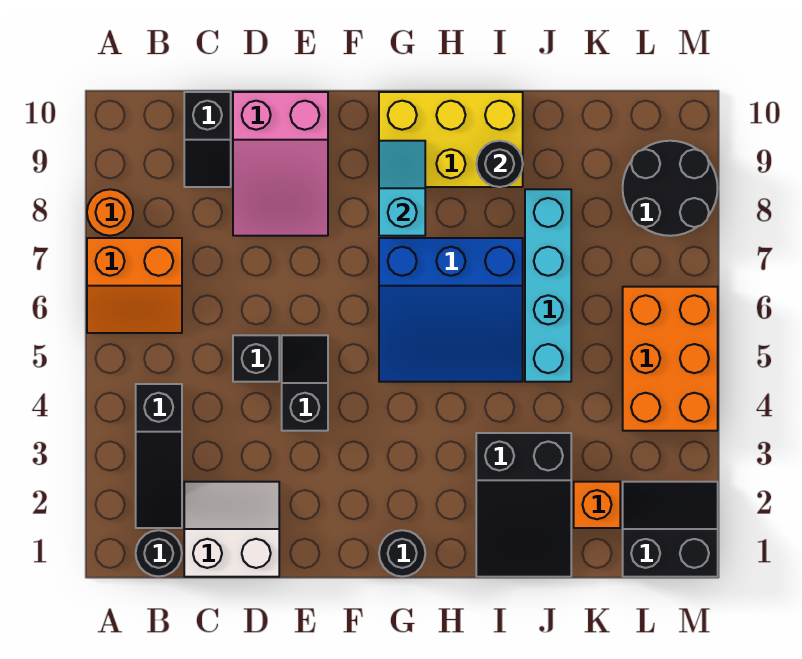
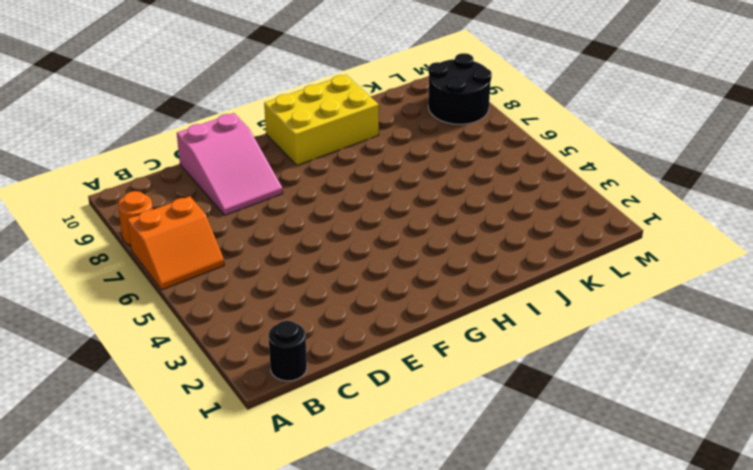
none -> black 1x3 slope [136,384,182,528]
none -> white 2x2 slope [184,482,279,577]
none -> black 1x2 slope [184,92,231,187]

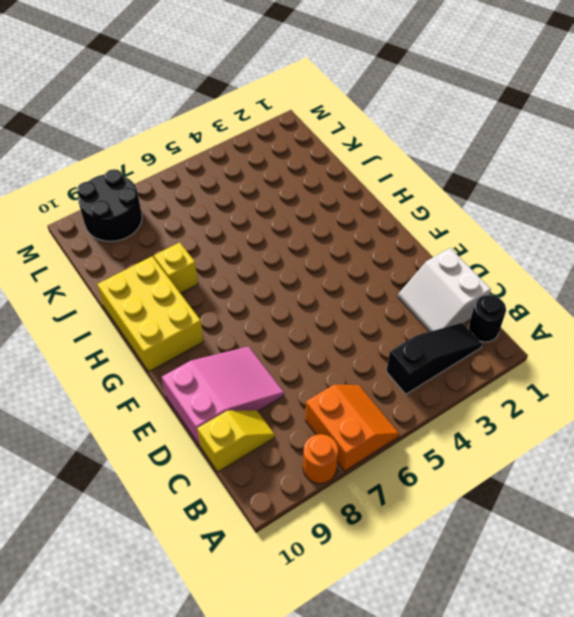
yellow 1x2 slope [197,410,275,472] -> black 1x2 slope [184,92,231,187]
yellow 1x1 brick [154,242,198,293] -> none
none -> black 1x1 brick [233,335,279,382]
none -> black 1x2 slope [282,335,328,431]
none -> black 1x1 round brick [379,530,425,577]

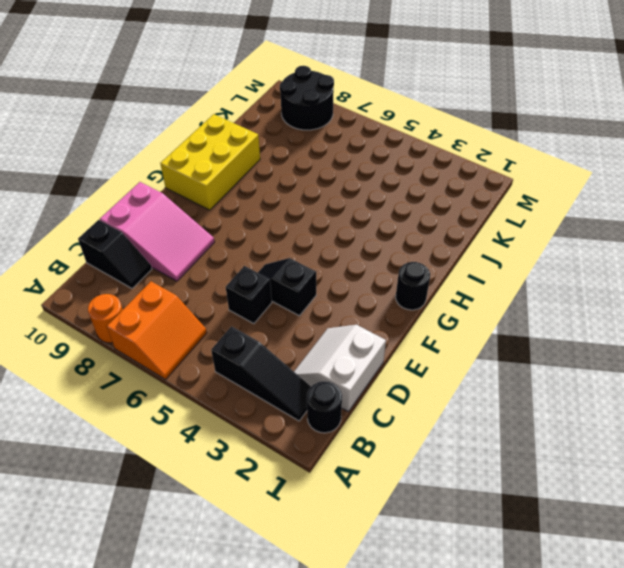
none -> blue 3x3 slope [379,238,523,382]
none -> black 2x3 slope [476,433,571,577]
none -> cyan 1x4 brick [525,189,571,382]

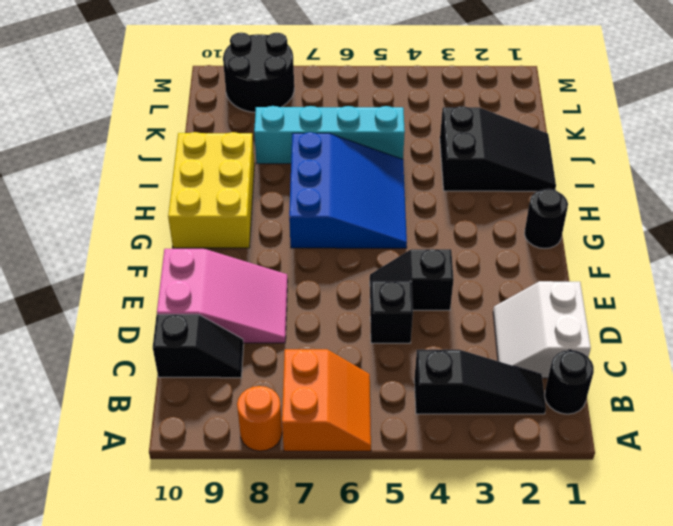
none -> orange 1x1 brick [574,482,620,528]
none -> black 2x2 slope [623,482,718,577]
none -> orange 2x3 brick [623,287,718,431]

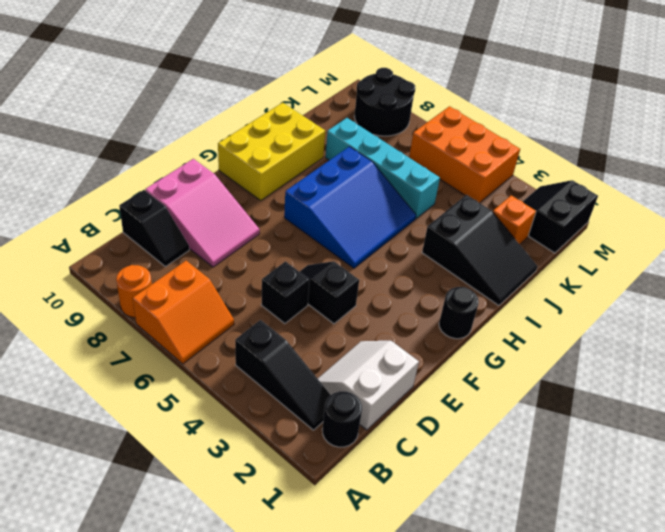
none -> cyan 1x2 slope [379,141,425,236]
none -> black 1x1 round brick [476,141,523,187]

